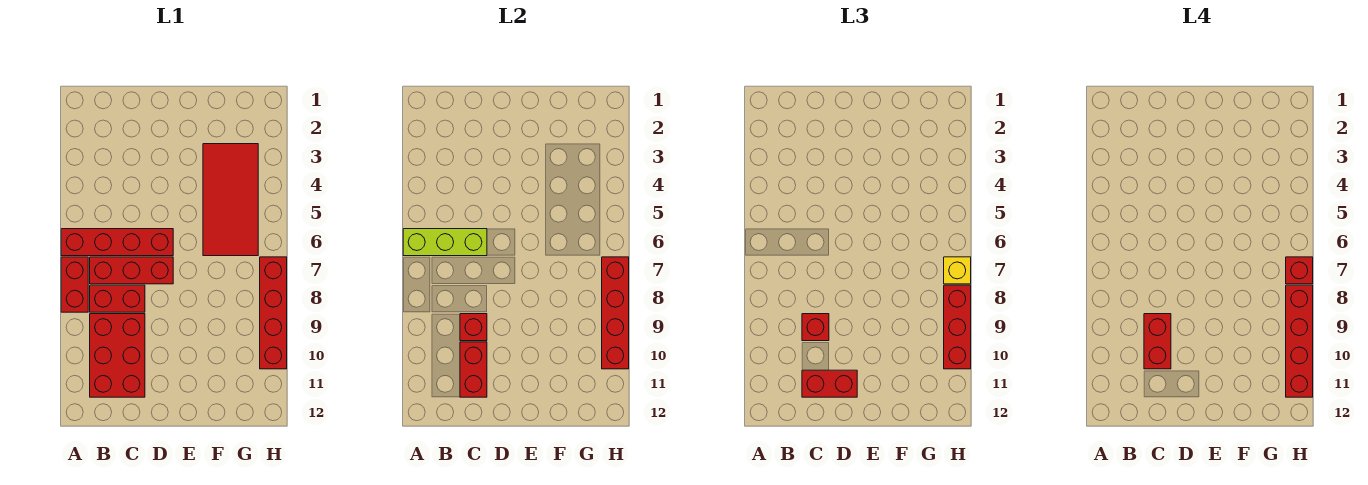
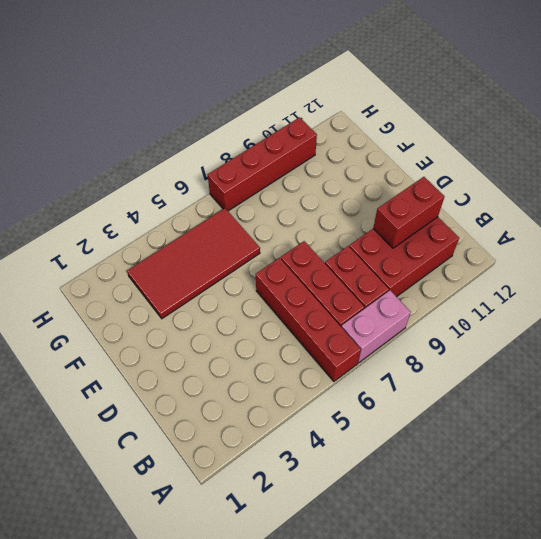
pink 1x2 brick [341,290,411,363] -> red 1x2 brick [61,257,88,312]
none -> lime 1x3 brick [403,229,487,256]
none -> red 1x1 brick [460,314,487,341]
none -> red 1x4 brick [602,257,629,369]

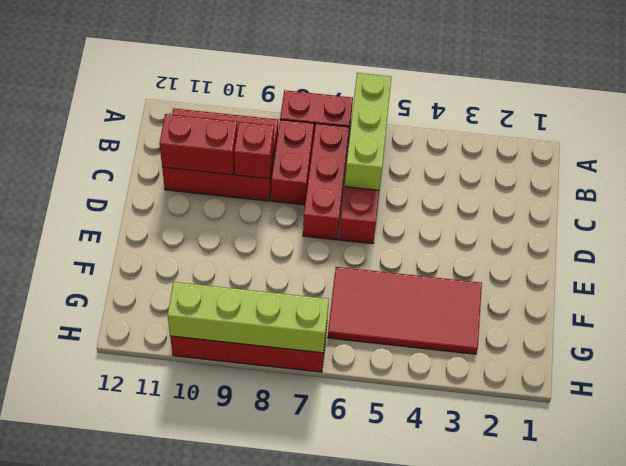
lime 1x4 brick [167,282,329,353] -> red 1x4 brick [602,257,629,369]
none -> red 1x1 brick [802,314,829,341]
none -> red 1x2 brick [802,370,857,397]
none -> yellow 1x1 brick [944,257,971,284]

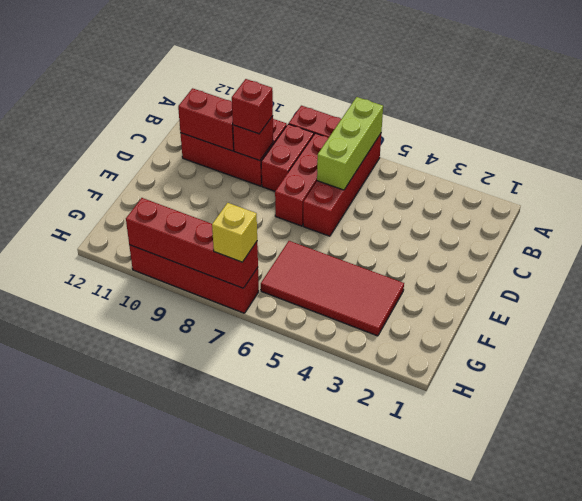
none -> red 1x2 brick [802,370,857,397]
none -> red 1x3 brick [944,285,971,369]
none -> red 1x2 brick [1144,314,1171,369]

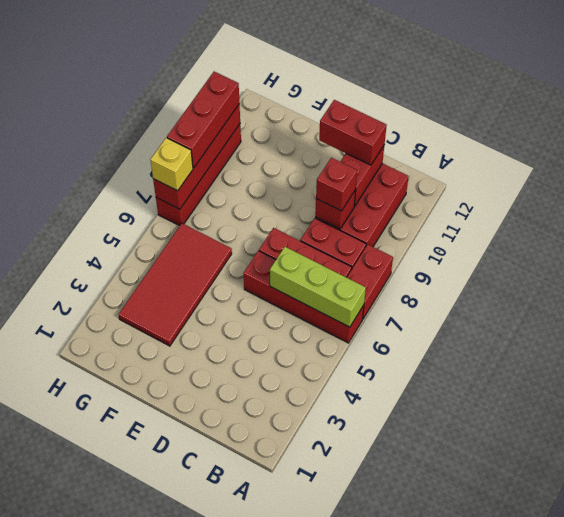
none -> red 1x2 brick [1144,314,1171,369]
none -> red 1x1 brick [1286,257,1313,284]
none -> red 1x4 brick [1286,285,1313,397]

